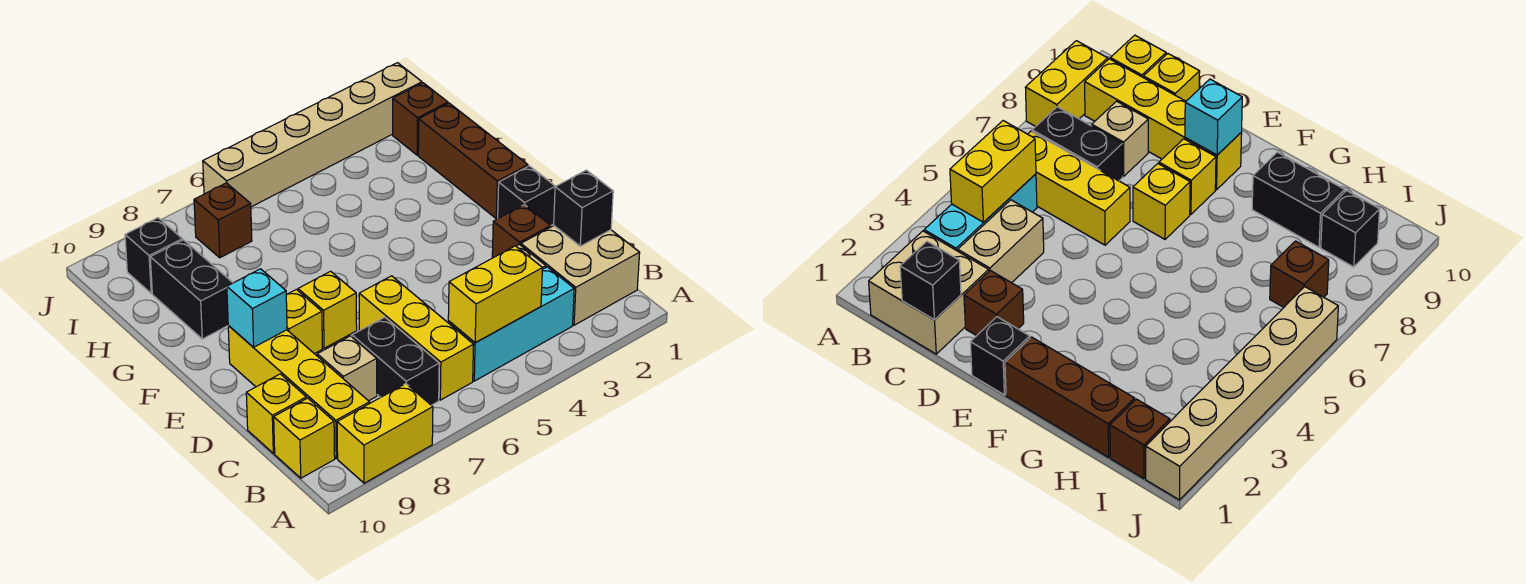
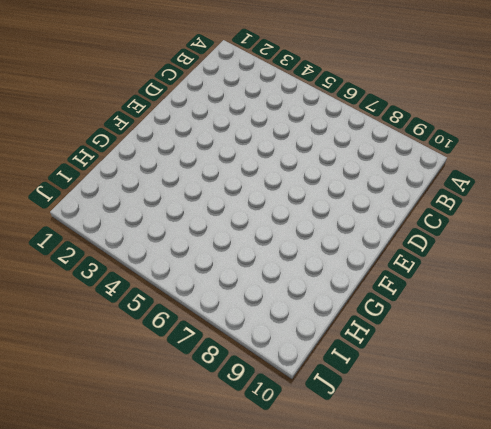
none -> yellow 1x2 brick [337,384,433,483]
none -> tan 2x2 brick [521,226,640,325]
none -> cyan 1x3 brick [448,267,574,381]

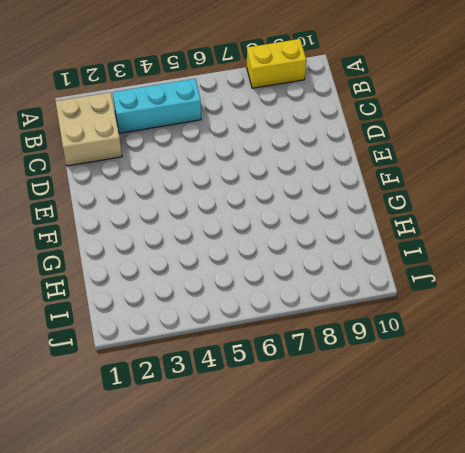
none -> yellow 1x3 brick [359,276,474,400]
none -> black 1x2 brick [352,317,439,405]
none -> yellow 1x4 brick [228,326,370,458]

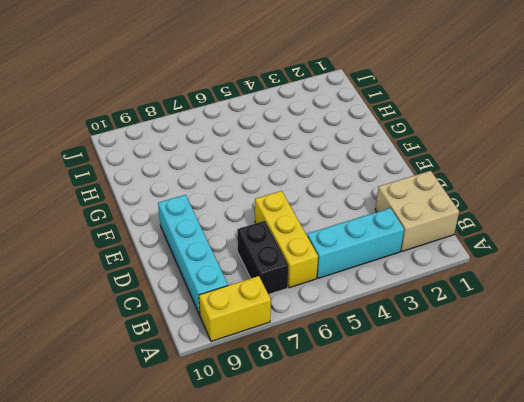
cyan 1x4 brick [158,195,228,315] -> yellow 1x4 brick [228,326,370,458]
none -> yellow 1x1 brick [274,398,335,478]
none -> tan 1x2 brick [958,200,1044,283]
none -> tan 1x1 brick [317,336,377,401]

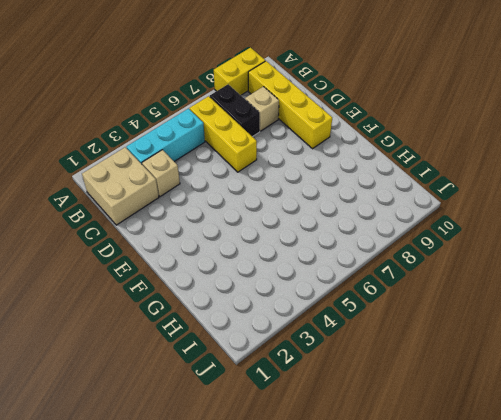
tan 1x1 brick [142,150,180,197] -> tan 1x2 brick [958,200,1044,283]
none -> yellow 1x1 brick [274,398,335,478]
none -> yellow 1x1 brick [246,374,306,453]
none -> brown 1x1 brick [492,205,551,258]

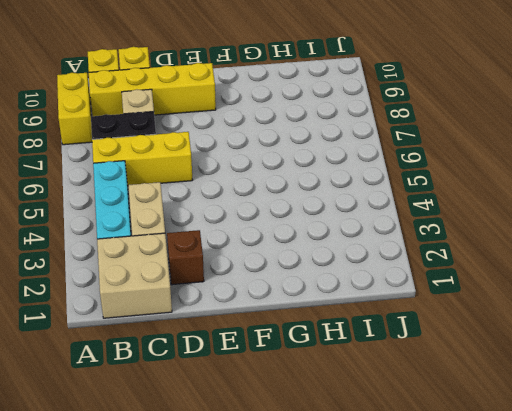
none -> black 1x1 brick [498,166,555,225]
none -> yellow 1x1 brick [298,271,357,348]
none -> yellow 1x1 brick [286,290,322,354]

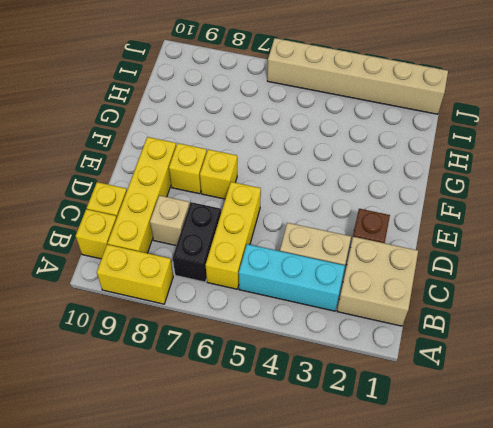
none -> black 1x1 brick [498,166,555,225]
none -> brown 1x3 brick [418,103,528,219]
none -> black 1x2 brick [150,240,233,339]

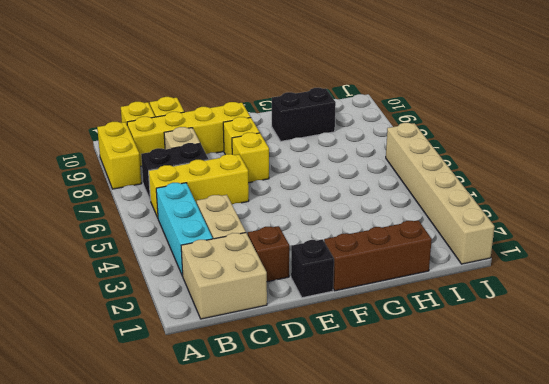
none -> brown 1x1 brick [393,83,448,155]
none -> brown 1x1 brick [194,183,252,258]
none -> black 1x1 brick [125,218,182,293]

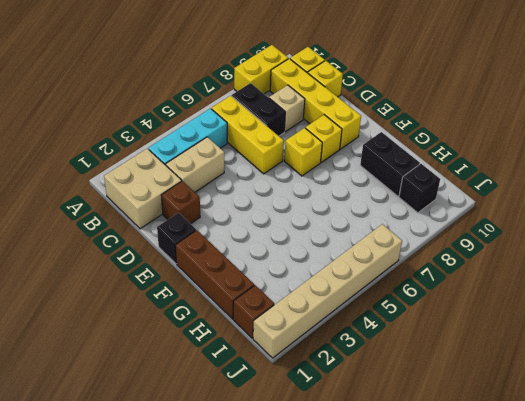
none -> brown 1x1 brick [194,183,252,258]
none -> yellow 1x2 brick [448,246,542,343]
none -> black 1x1 brick [554,170,613,246]

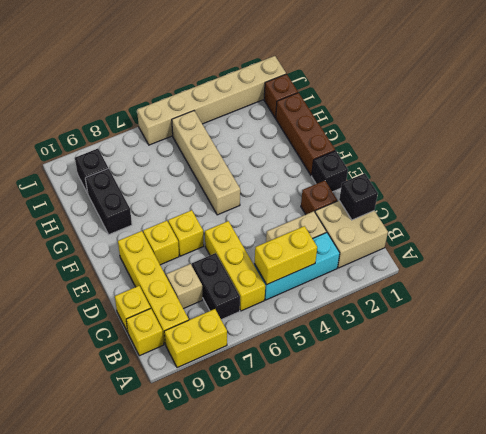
tan 1x4 brick [172,111,240,215] -> none
none -> brown 1x1 brick [194,183,252,258]
none -> cyan 1x1 brick [227,269,287,347]

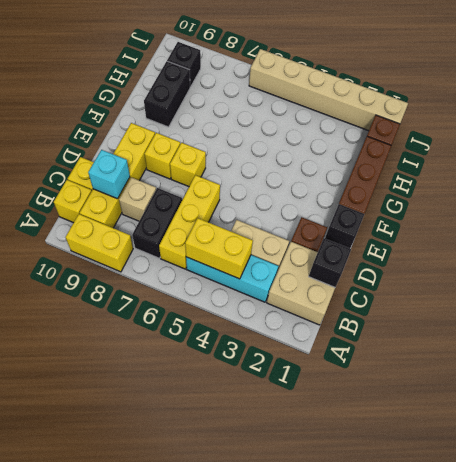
cyan 1x1 brick [88,150,130,199] -> cyan 1x1 brick moved to [227,269,287,347]
none -> brown 1x1 brick [194,183,252,258]

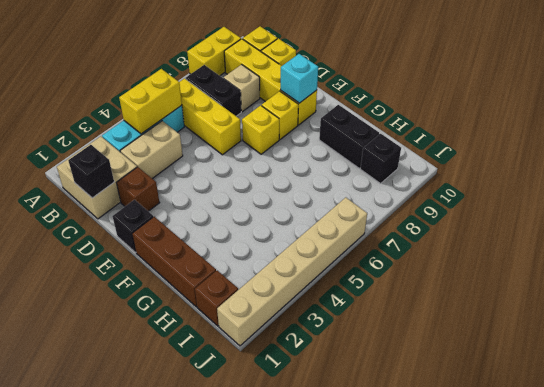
none -> brown 1x1 brick [194,183,252,258]

